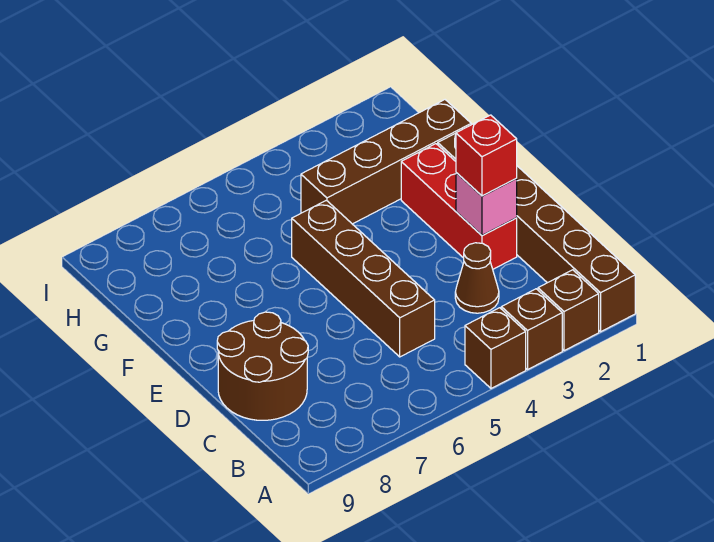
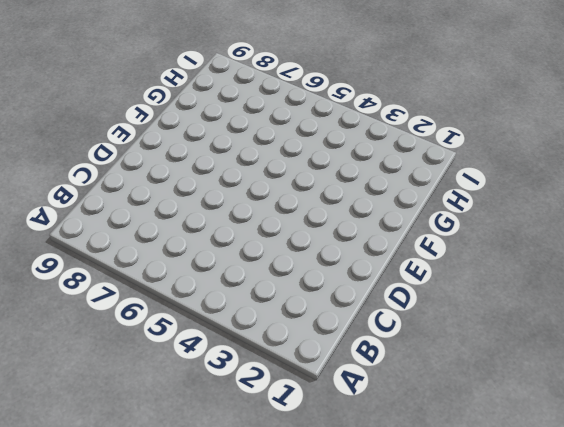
none -> brown 1x6 brick [438,133,635,332]
none -> brown 1x1 brick [538,270,599,351]

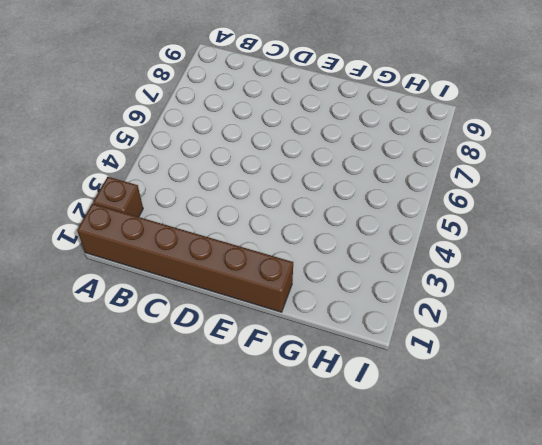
none -> brown 1x1 brick [501,289,562,369]
none -> brown 1x1 brick [465,308,526,388]

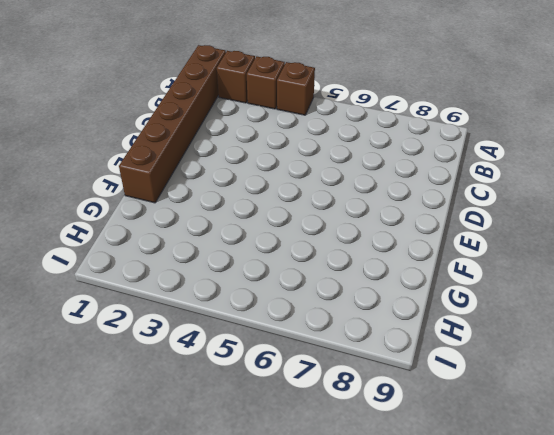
none -> brown 1x1 cone [455,243,499,313]
none -> brown 1x4 brick [292,200,435,357]

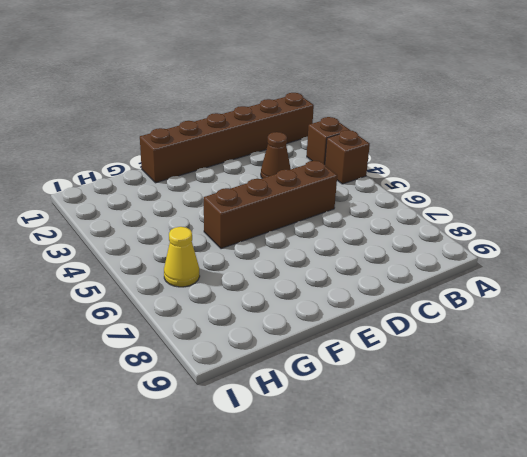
yellow 1x1 cone [164,227,200,287] -> none
none -> brown 1x1 brick [538,270,599,351]
none -> brown 2x2 round brick [217,312,308,420]

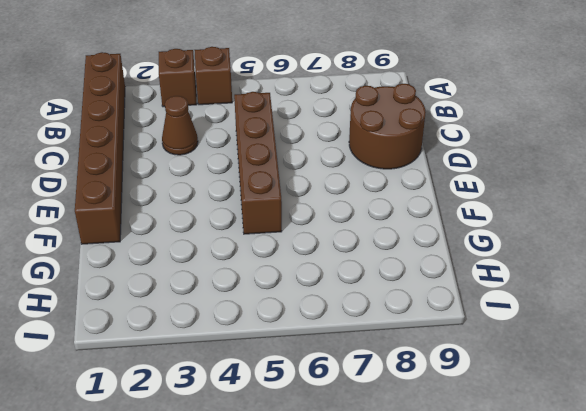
none -> brown 1x1 brick [538,270,599,351]
none -> red 1x3 brick [401,144,517,269]

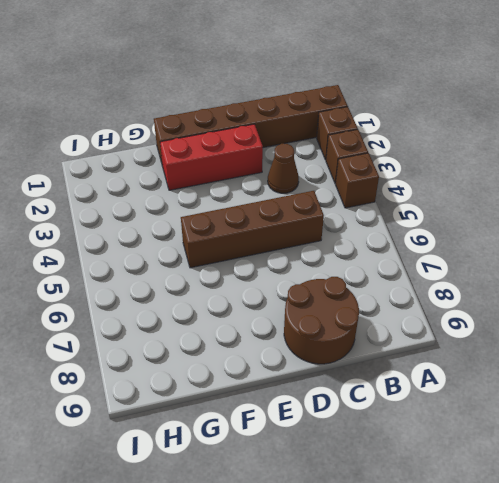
none -> brown 1x4 brick [301,100,471,224]
none -> pink 1x1 brick [456,173,517,235]

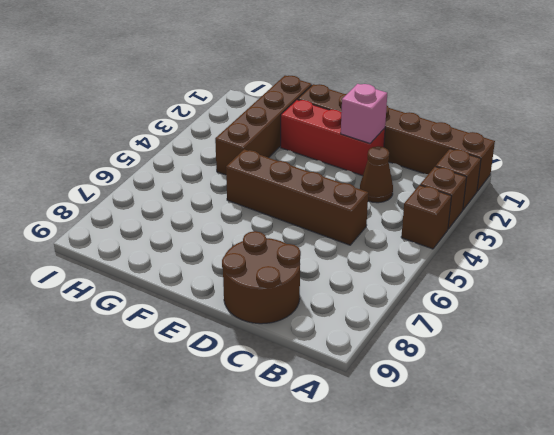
none -> red 1x1 brick [456,115,517,196]

